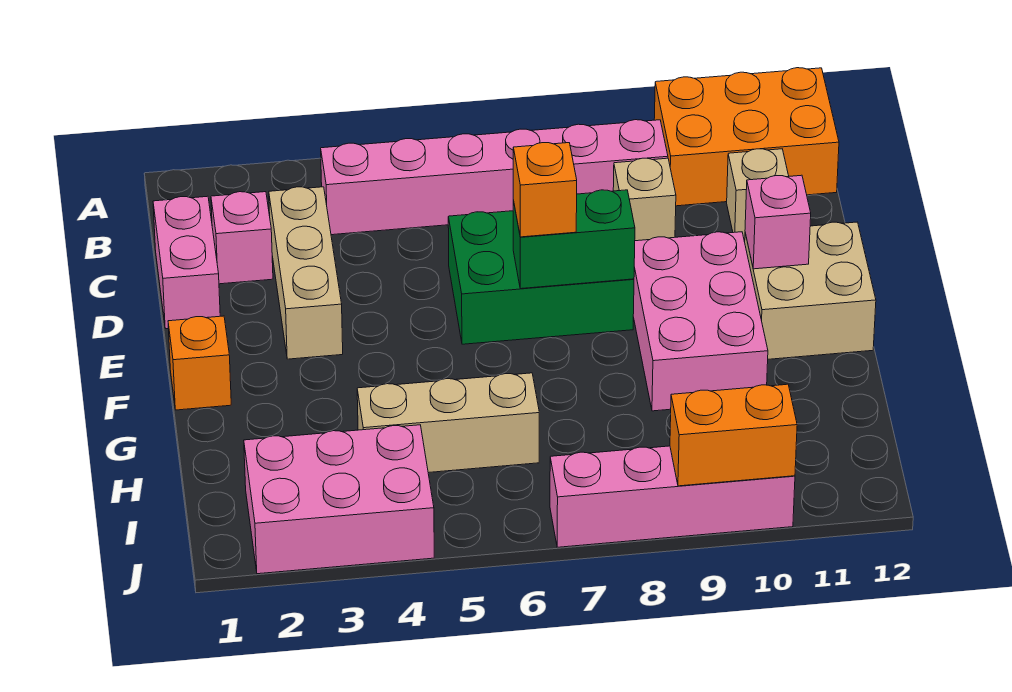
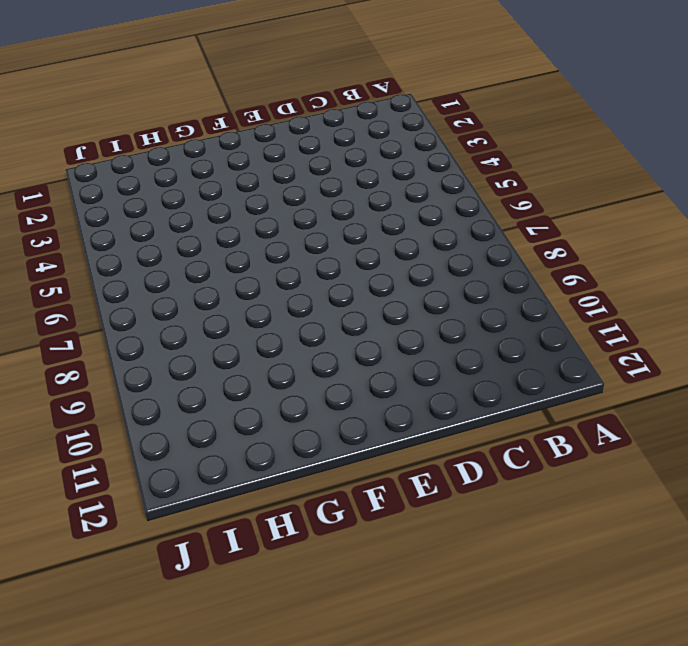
none -> orange 2x3 brick [654,68,839,206]
none -> pink 1x6 brick [321,120,668,235]
none -> pink 1x2 brick [153,196,220,329]

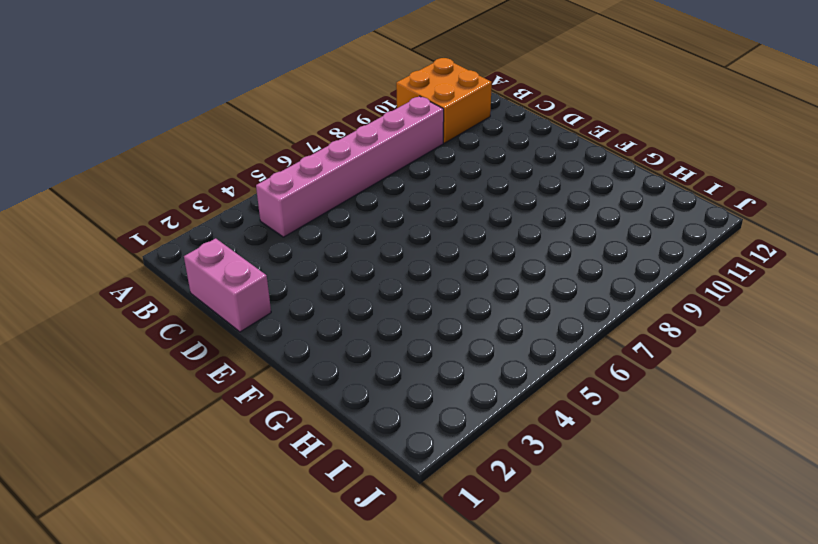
orange 2x2 brick [396,58,492,143] -> orange 2x3 brick [654,68,839,206]
none -> pink 1x1 brick [211,192,273,284]
none -> tan 1x3 brick [269,187,343,359]
none -> tan 1x1 brick [613,158,676,241]

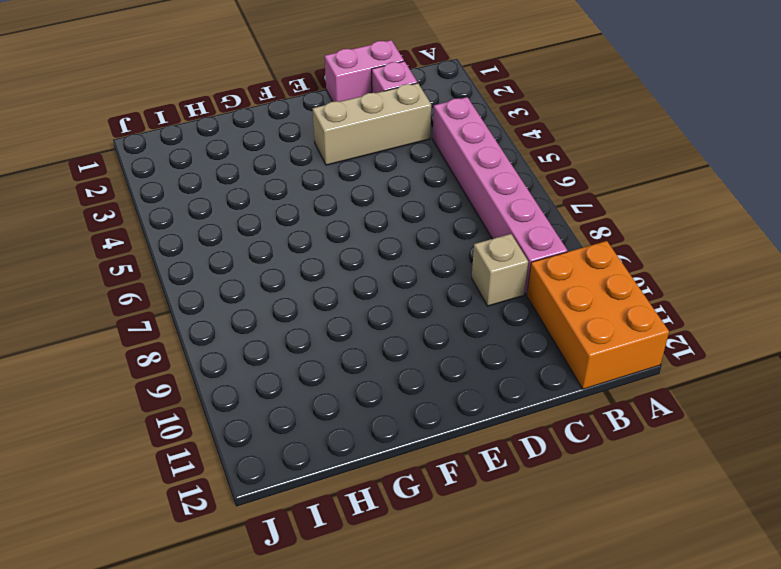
none -> tan 1x1 brick [727,149,789,240]
none -> green 2x3 brick [448,211,634,344]
none -> pink 2x3 brick [633,232,768,411]

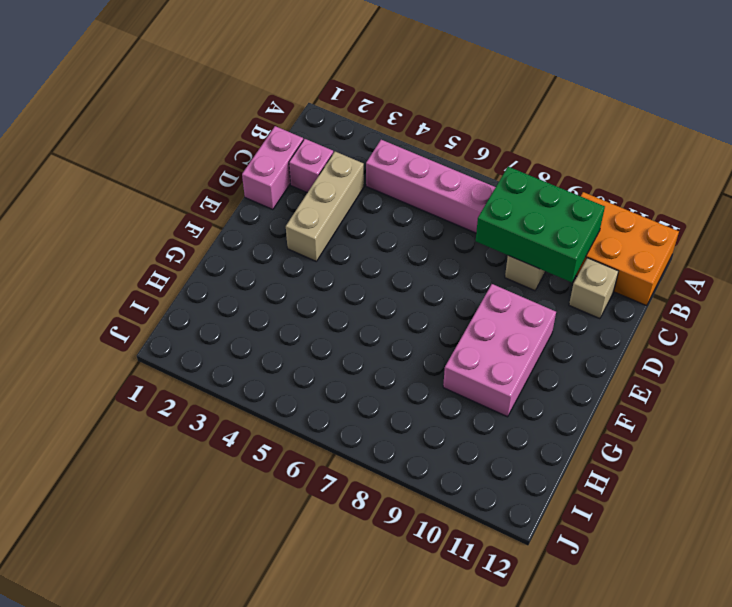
green 2x3 brick [476,167,605,282] -> green 2x3 brick moved to [448,211,634,344]
none -> tan 2x2 brick [745,222,876,359]
none -> orange 1x1 brick [168,316,231,410]
none -> tan 1x3 brick [357,373,539,473]

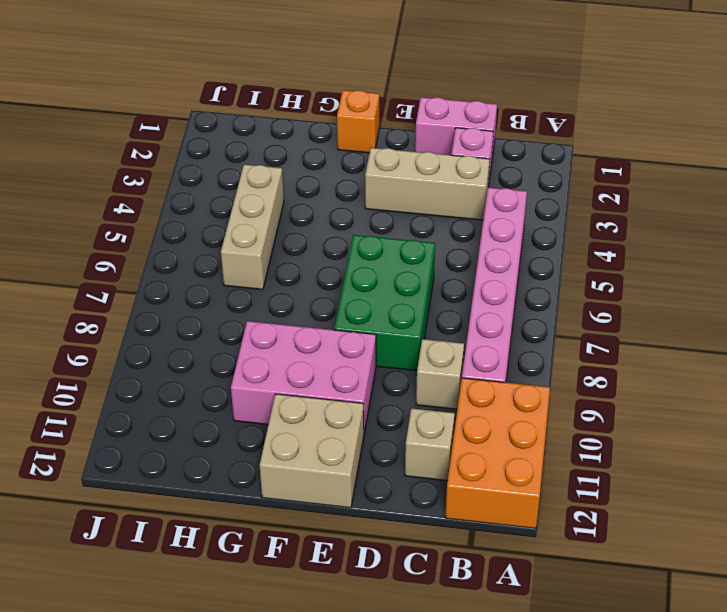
none -> pink 2x3 brick [244,425,434,574]
none -> pink 1x4 brick [550,446,795,547]
none -> green 1x2 brick [513,190,635,289]

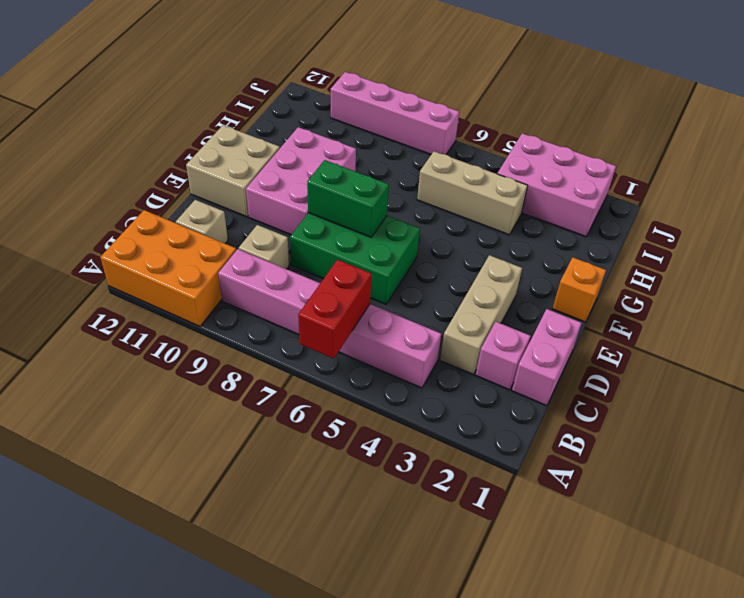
red 1x2 brick [298,260,372,359] -> none
none -> pink 1x1 brick [745,175,811,269]
none -> orange 1x2 brick [670,384,797,486]
none -> orange 1x1 brick [513,143,577,237]

